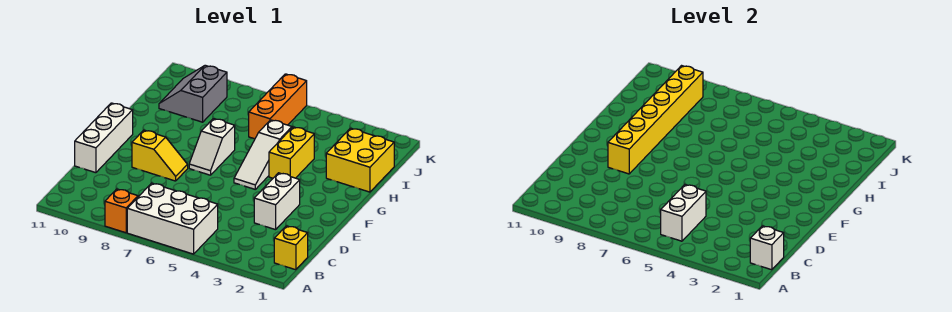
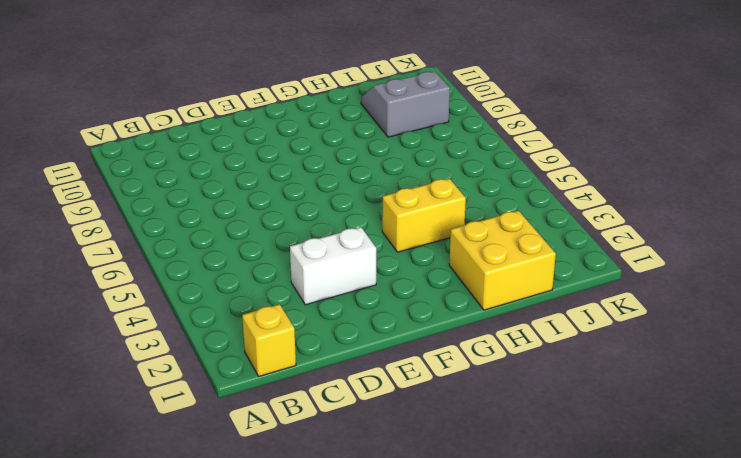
none -> white 2x3 brick [127,183,218,254]
none -> orange 1x1 brick [105,189,138,233]
none -> white 1x3 brick [75,103,133,173]

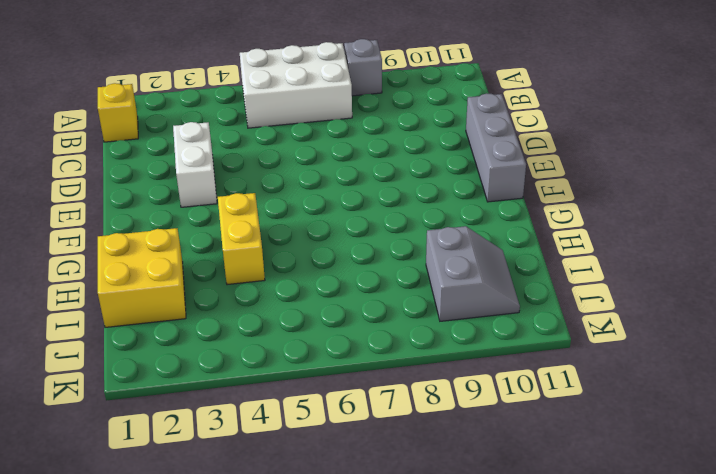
grey 1x1 brick [344,39,382,96] -> orange 1x1 brick [105,189,138,233]
grey 1x3 brick [466,93,526,202] -> white 1x3 brick [75,103,133,173]
none -> yellow 1x2 slope [132,130,188,181]
none -> white 1x3 slope [234,120,292,189]
none -> white 1x2 slope [189,119,235,175]

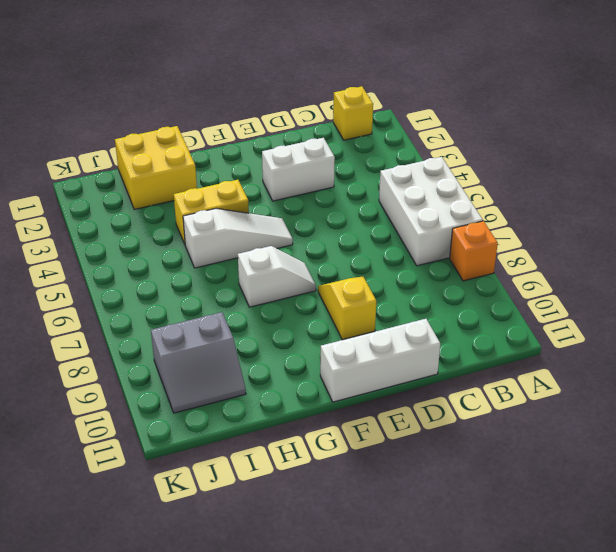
none -> orange 1x3 brick [249,74,307,139]
none -> white 1x1 brick [750,226,784,270]
none -> white 1x2 brick [661,185,706,241]

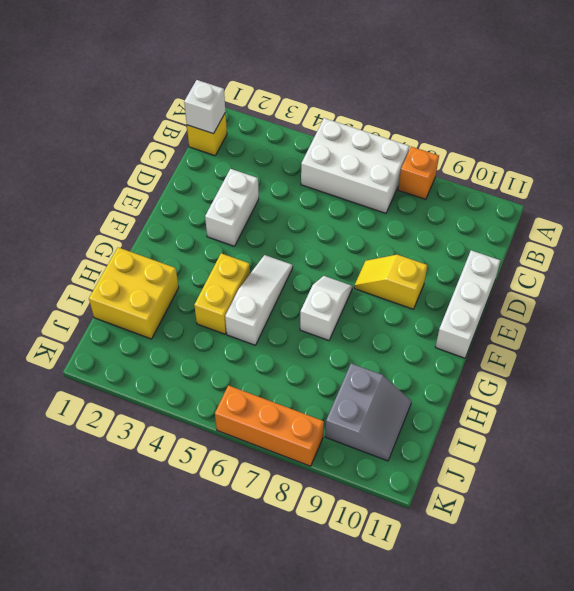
orange 1x3 brick [215,385,324,466] -> orange 1x3 brick turned to [249,74,307,139]
none -> white 1x2 brick [661,185,706,241]
none -> yellow 1x6 brick [608,66,703,174]

